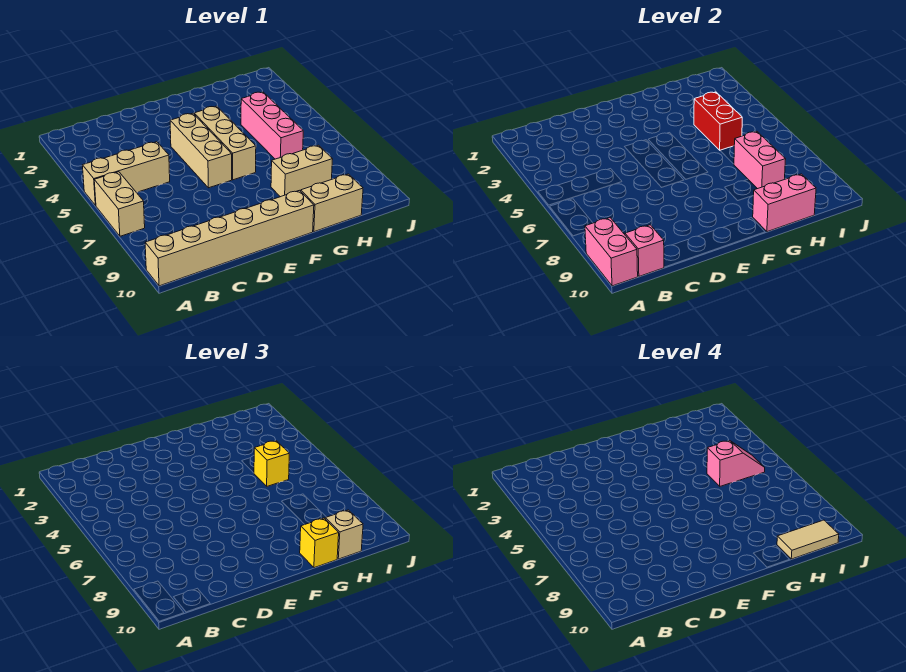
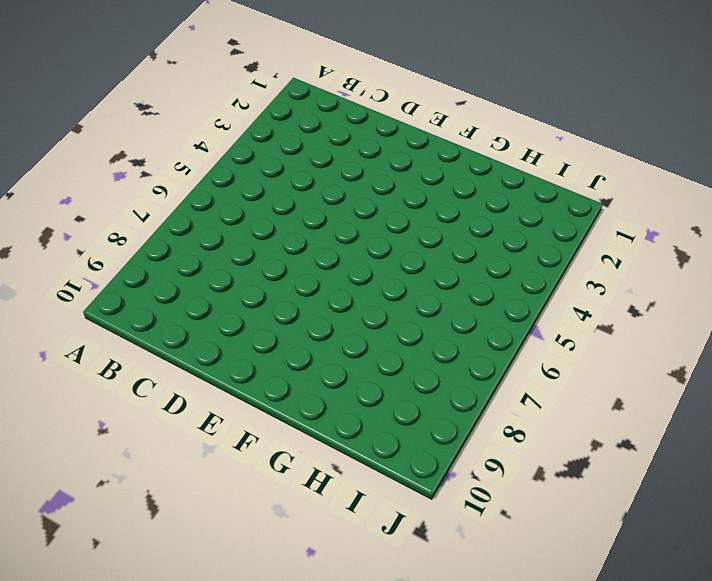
none -> tan 1x3 brick [82,142,170,206]
none -> tan 1x2 brick [94,172,145,236]
none -> tan 1x6 brick [145,190,314,286]

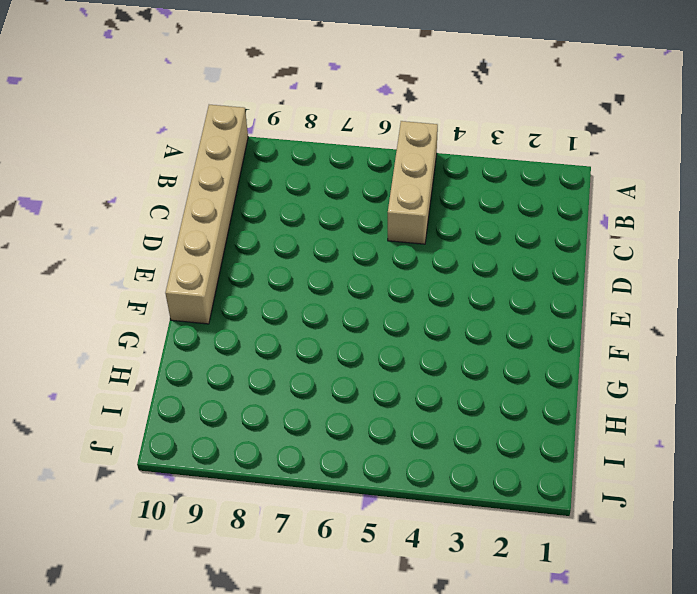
none -> tan 1x2 brick [94,172,145,236]
none -> tan 1x3 brick [170,113,232,188]
none -> tan 1x3 brick [194,106,256,180]

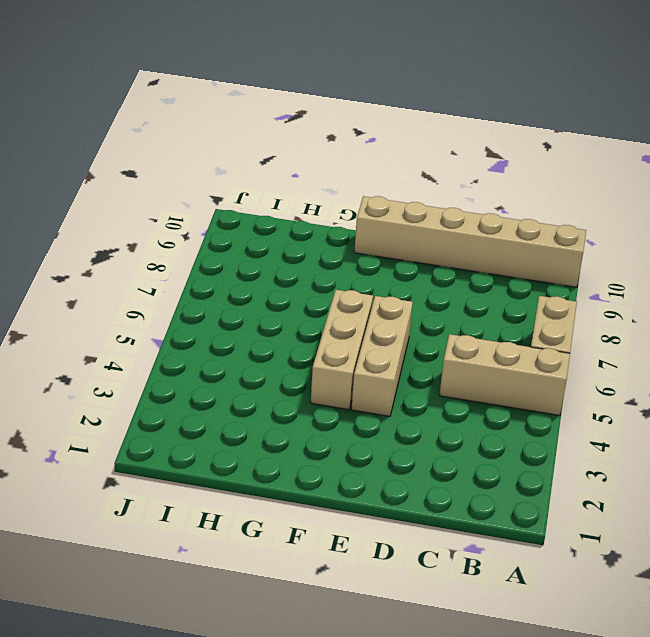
none -> tan 1x2 brick [271,145,333,197]
none -> tan 1x2 brick [301,174,363,232]
none -> pink 1x3 brick [241,92,303,159]

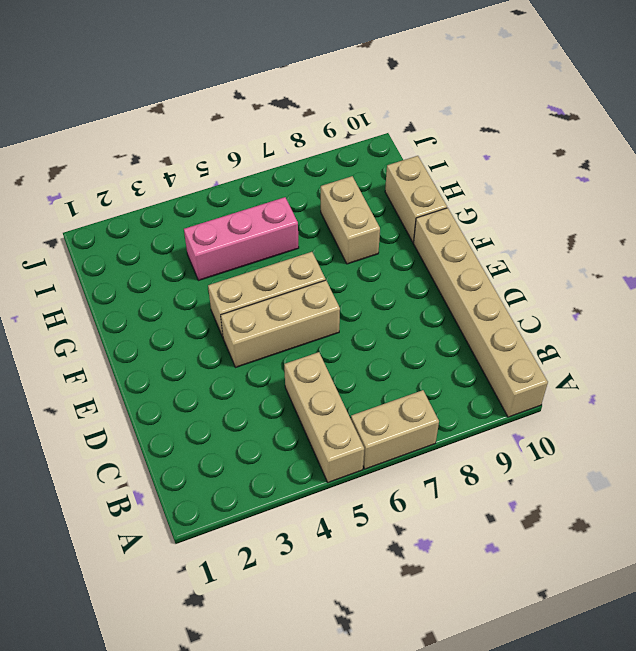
none -> pink 1x2 brick [585,218,638,286]
none -> pink 1x1 brick [625,225,664,276]
none -> pink 1x2 brick [753,174,816,232]

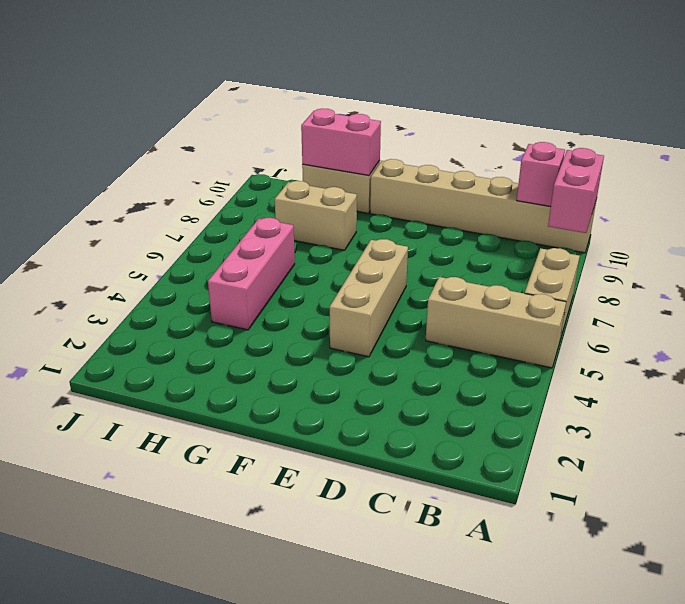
none -> tan 1x3 brick [194,106,256,180]
none -> red 1x2 brick [694,92,742,150]
none -> pink 1x2 brick [734,132,786,189]

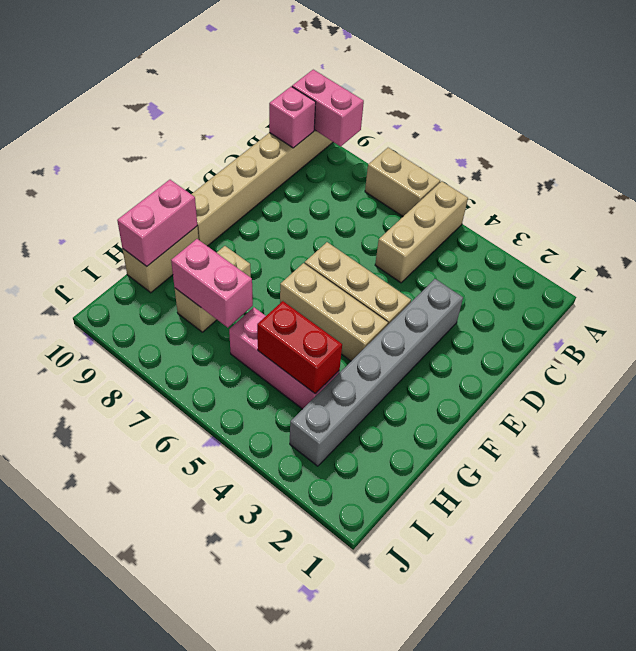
grey 1x6 brick [290,279,463,466] -> none
none -> yellow 1x1 brick [300,518,339,568]
none -> yellow 1x1 brick [254,441,289,486]
none -> tan 1x1 brick [325,510,363,559]

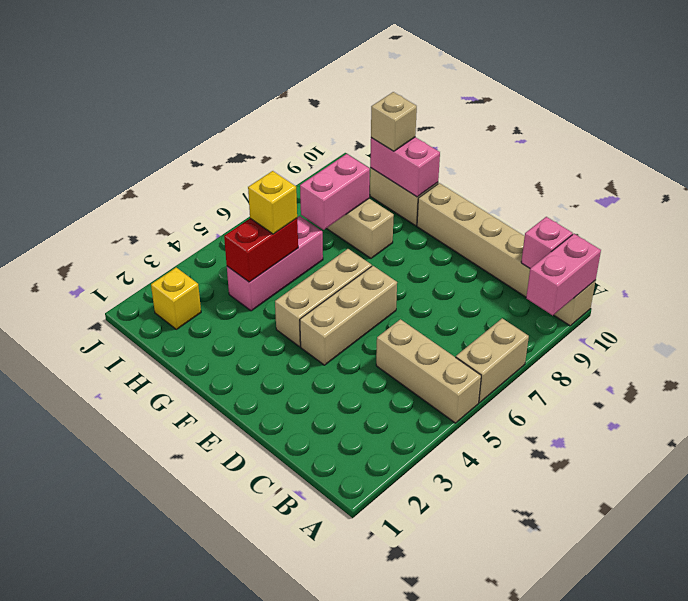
yellow 1x1 brick [151,267,201,329] -> yellow 1x1 brick moved to [300,518,339,568]
none -> pink 1x2 slope [707,441,765,486]
none -> tan 1x2 tile [777,520,839,559]

